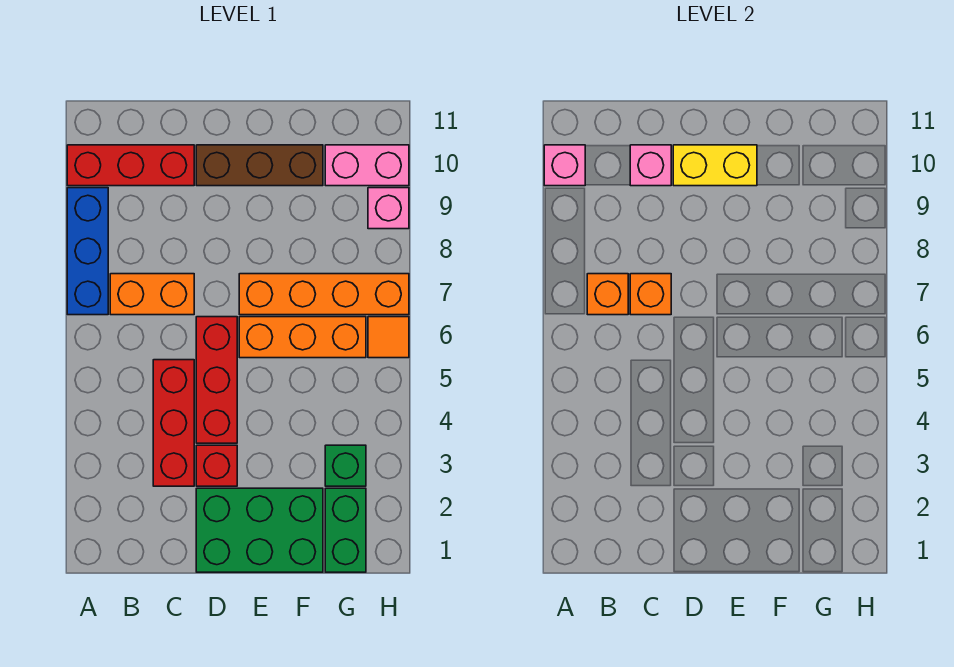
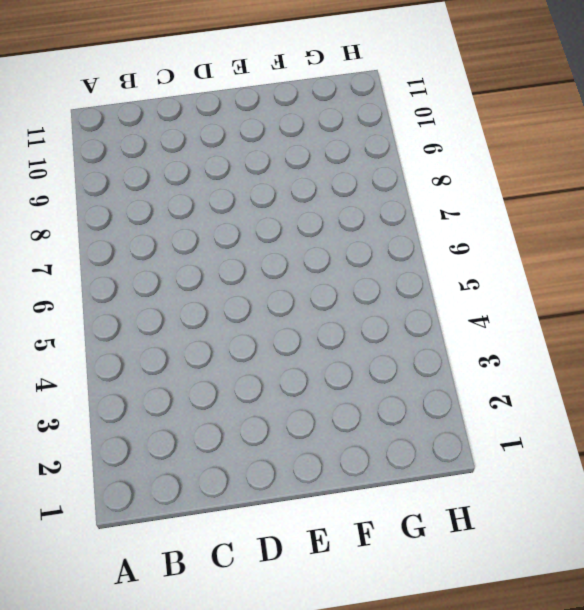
none -> blue 1x3 brick [67,188,108,315]
none -> red 1x3 brick [67,145,194,186]
none -> orange 1x2 brick [110,274,194,315]

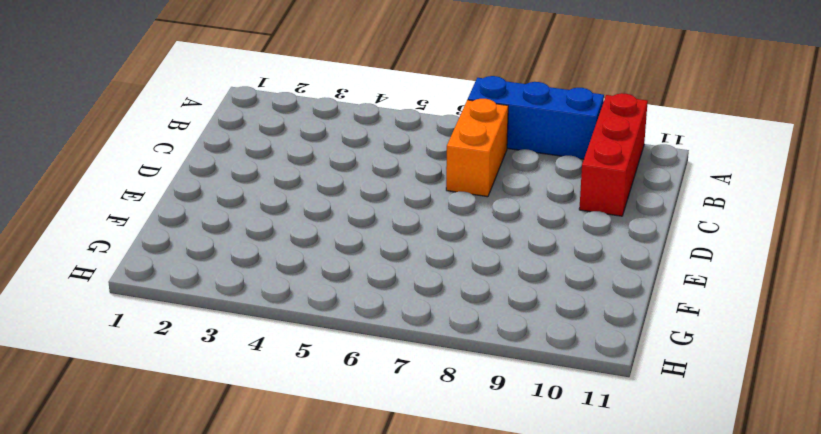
none -> red 1x3 brick [153,360,194,486]
none -> green 2x3 brick [196,488,323,572]
none -> red 1x1 brick [196,445,237,486]

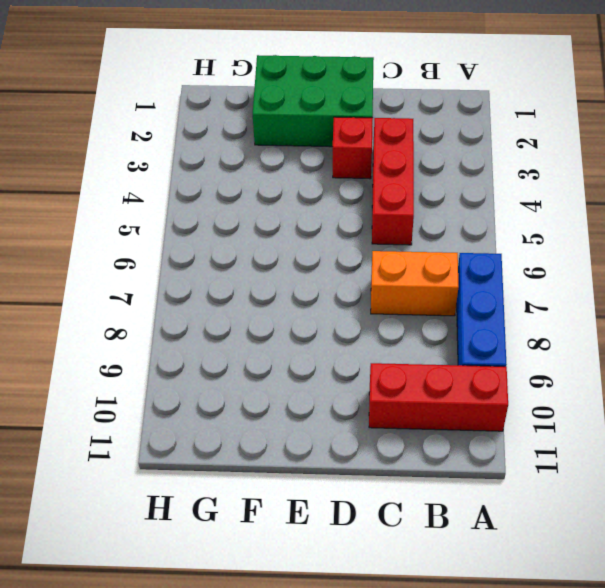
none -> red 1x3 brick [196,317,237,443]
none -> brown 1x3 brick [196,145,323,186]
none -> orange 1x3 brick [239,317,366,358]

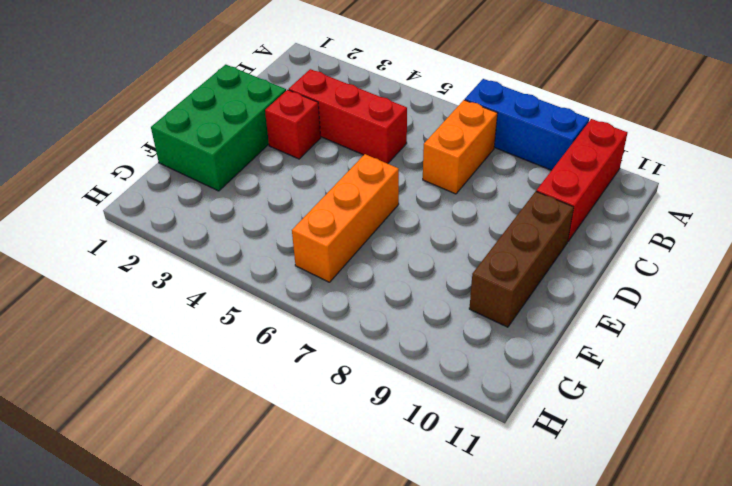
none -> red 1x3 brick [196,317,237,443]
none -> orange 1x4 brick [239,274,409,315]
none -> green 1x2 brick [325,488,366,572]

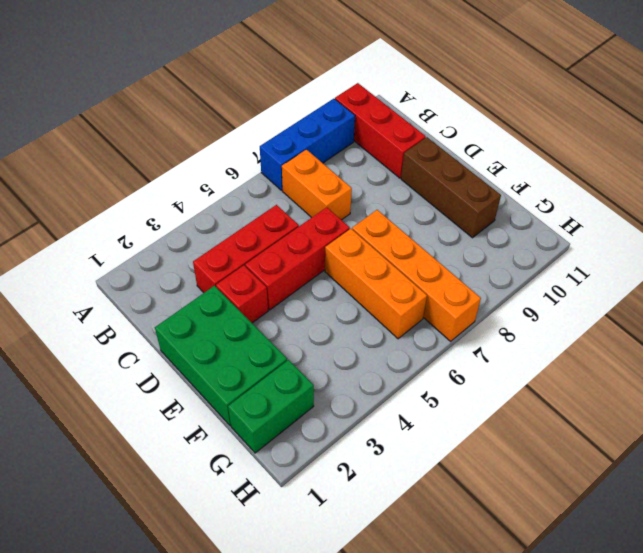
none -> green 1x1 brick [325,445,366,486]
none -> pink 1x2 brick [325,145,409,186]
none -> orange 1x1 tile [368,317,409,358]

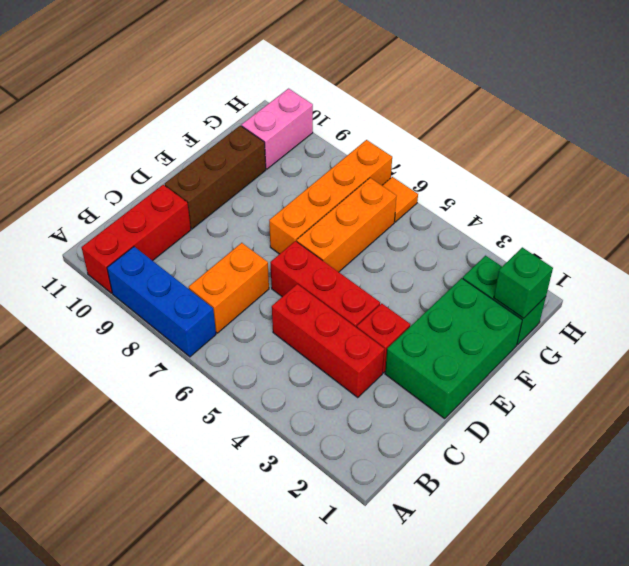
green 1x1 brick [494,247,553,318] -> green 1x1 brick moved to [325,445,366,486]
none -> pink 1x1 brick [368,188,409,229]
none -> pink 1x1 brick [544,145,585,186]
none -> orange 1x1 brick [587,274,628,315]

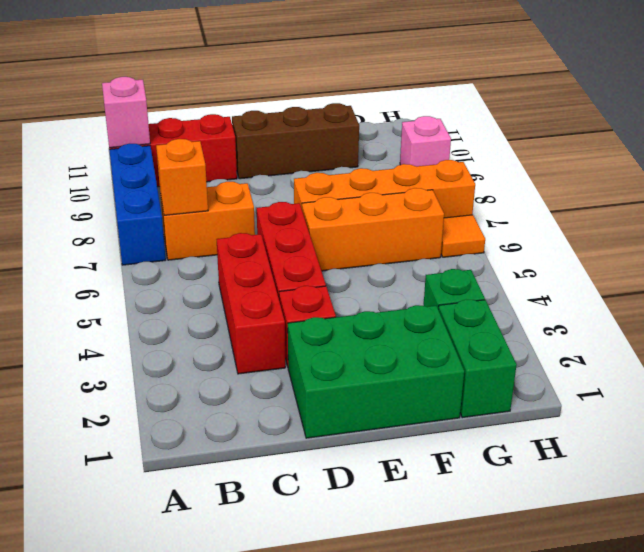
none -> pink 1x2 brick [325,145,409,186]
none -> orange 1x1 brick [630,274,671,315]
none -> pink 1x1 brick [630,145,671,186]

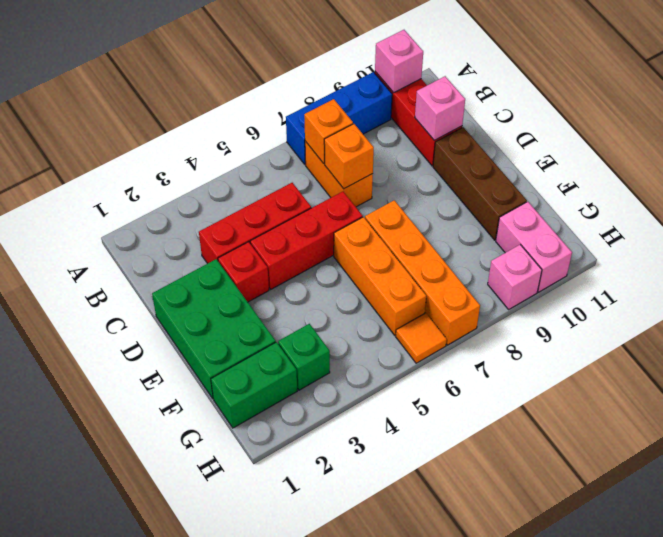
none -> yellow 1x2 brick [673,145,757,186]

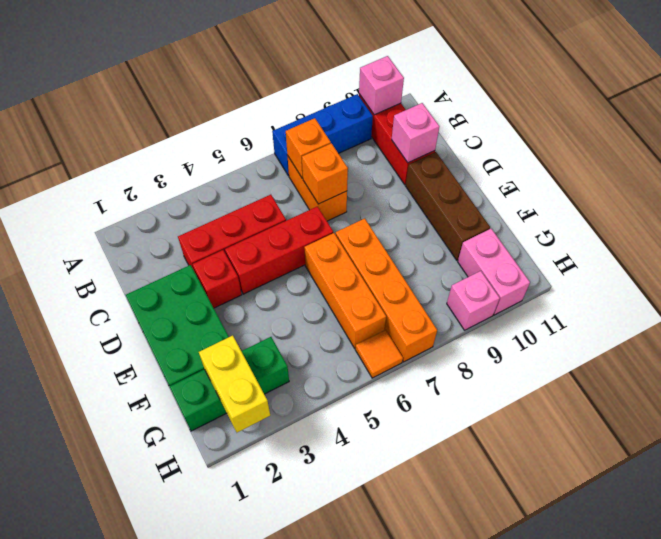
yellow 1x2 brick [199,335,270,432] -> yellow 1x2 brick moved to [673,145,757,186]

